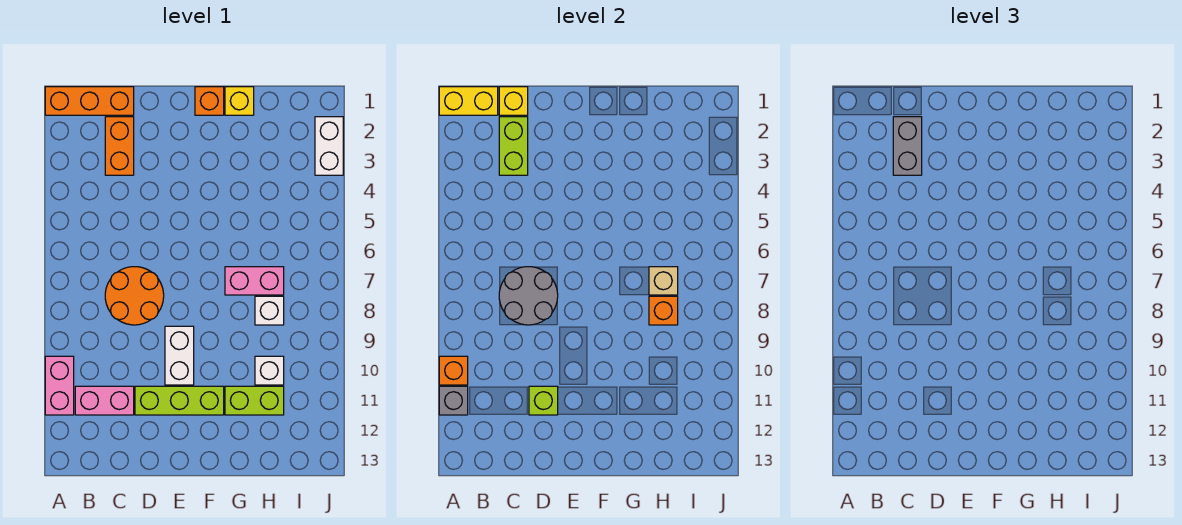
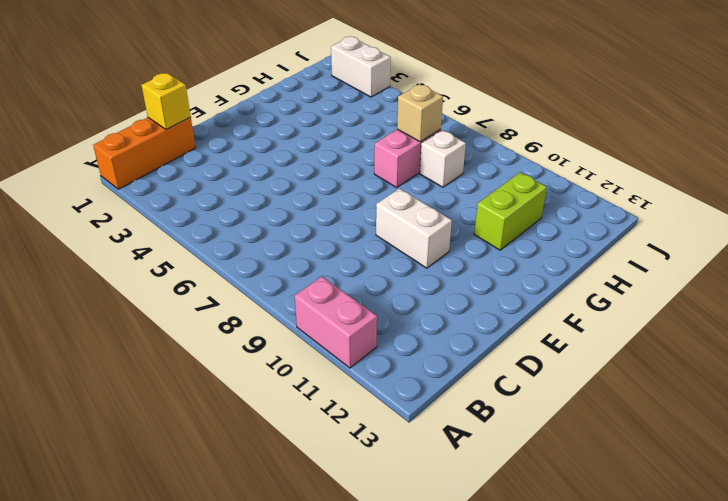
none -> pink 1x2 brick [75,386,134,415]
none -> orange 1x2 brick [105,117,134,175]
none -> orange 2x2 round brick [105,267,164,325]

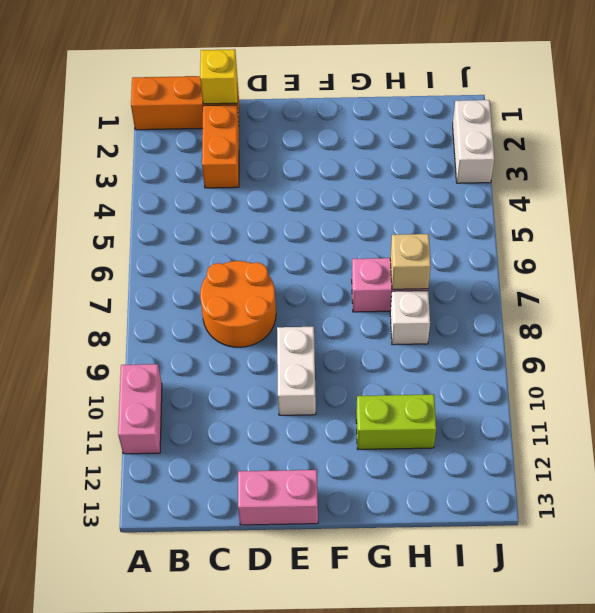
pink 1x2 brick [238,470,318,525] -> pink 1x2 brick moved to [75,386,134,415]
none -> lime 1x3 brick [135,386,224,415]
none -> orange 1x1 brick [195,87,224,115]
none -> yellow 1x1 brick [225,87,254,115]

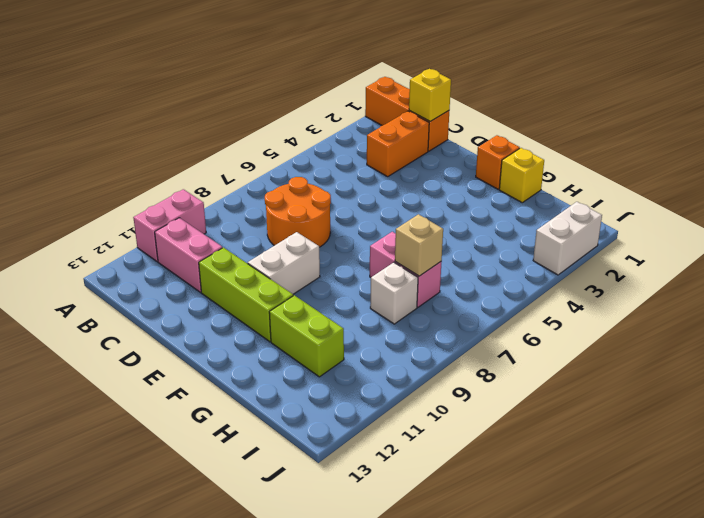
none -> white 1x1 brick [255,356,284,385]
none -> yellow 1x2 brick [439,87,498,115]
none -> orange 1x1 brick [439,356,468,385]

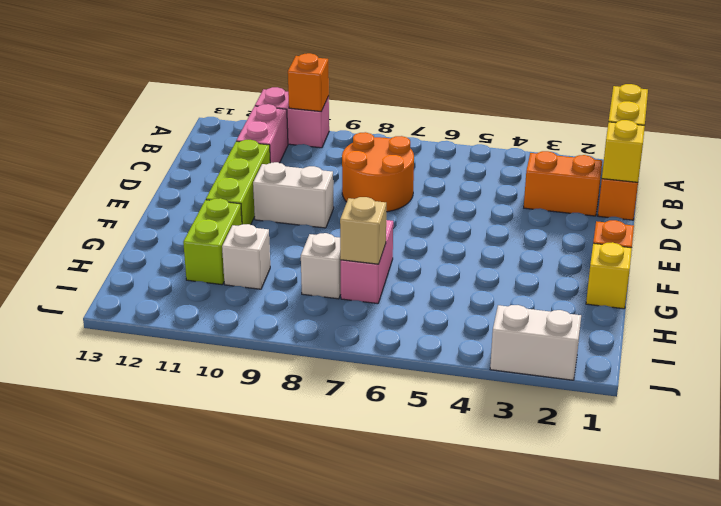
none -> grey 1x1 brick [439,386,468,415]
none -> lime 1x2 brick [499,117,528,175]
none -> grey 2x2 round brick [499,267,558,325]

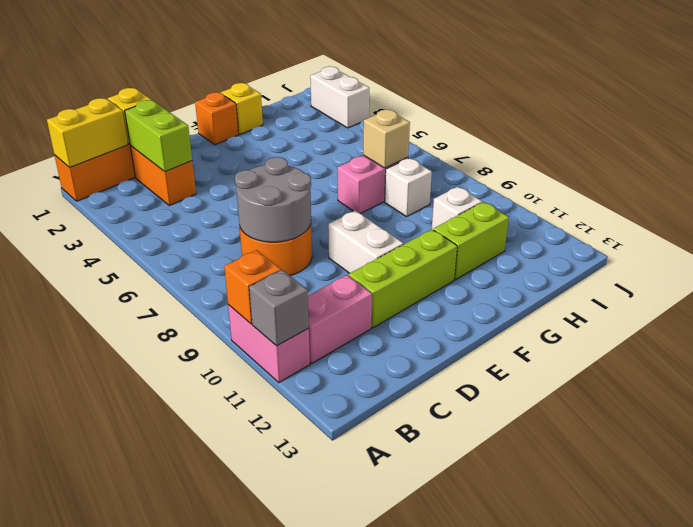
none -> lime 1x1 brick [529,386,558,415]
none -> orange 1x1 brick [649,296,678,325]
none -> grey 1x2 brick [893,117,922,175]

